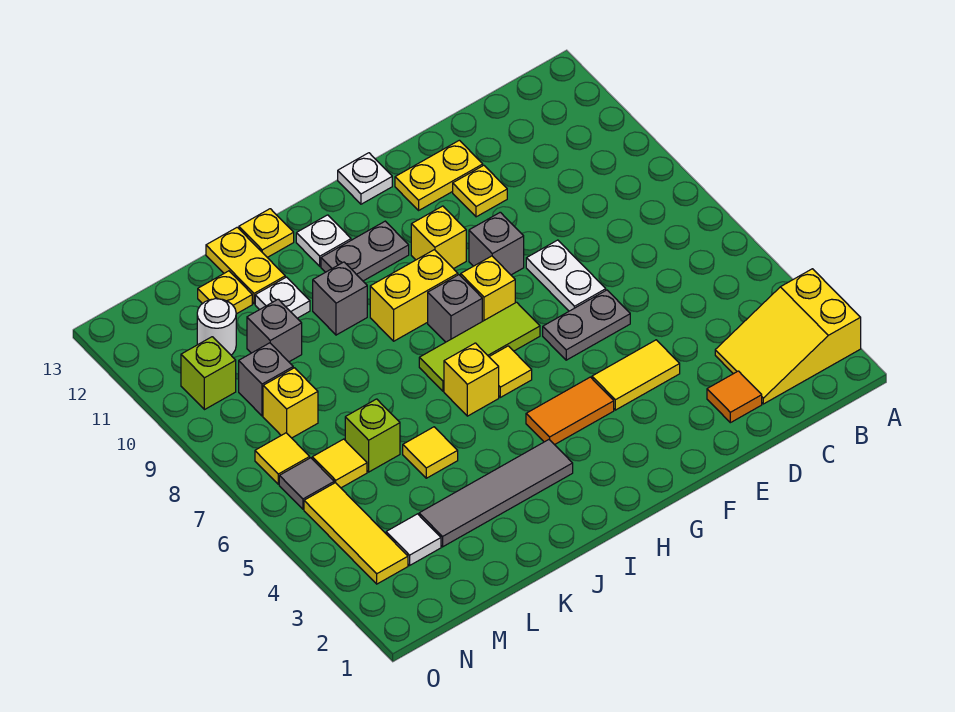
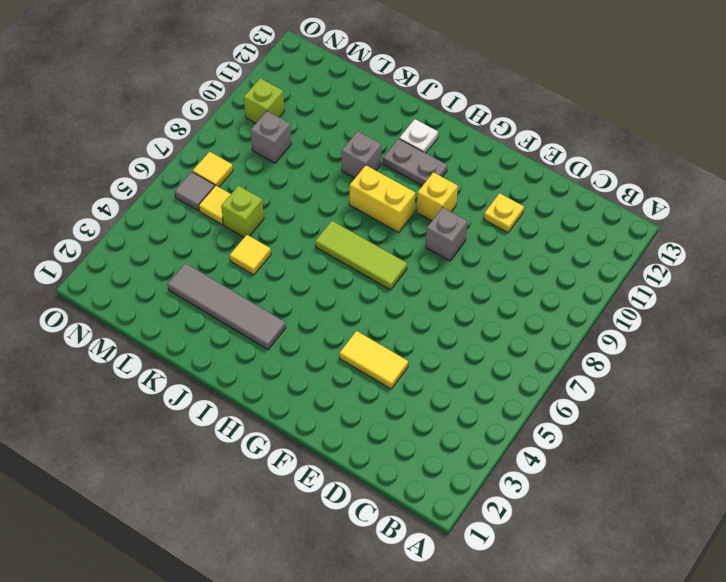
none -> yellow 2x3 slope [715,269,861,404]
none -> orange 1x1 tile [707,371,762,423]
none -> grey 1x2 plate [543,290,630,360]
none -> white 1x2 plate [526,240,606,311]

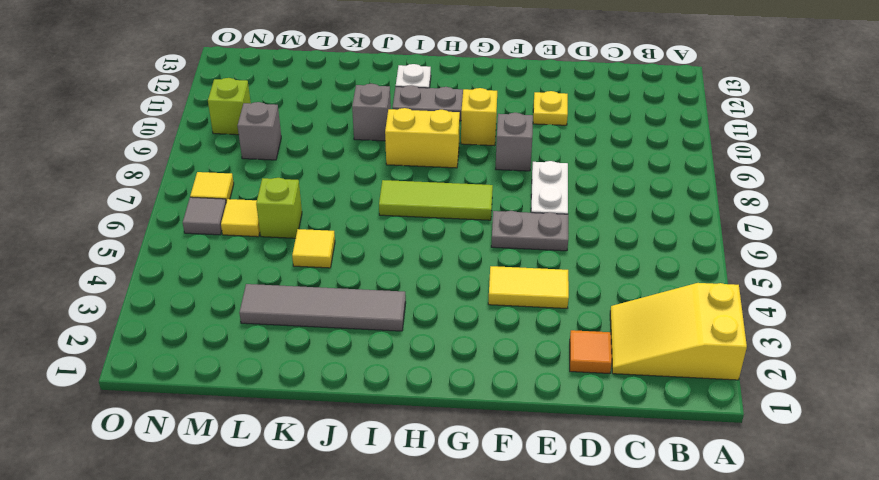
none -> yellow 1x2 plate [395,140,483,210]
none -> orange 1x2 tile [526,377,614,445]
none -> yellow 1x1 brick [461,256,515,321]
none -> white 1x1 plate [338,153,392,204]

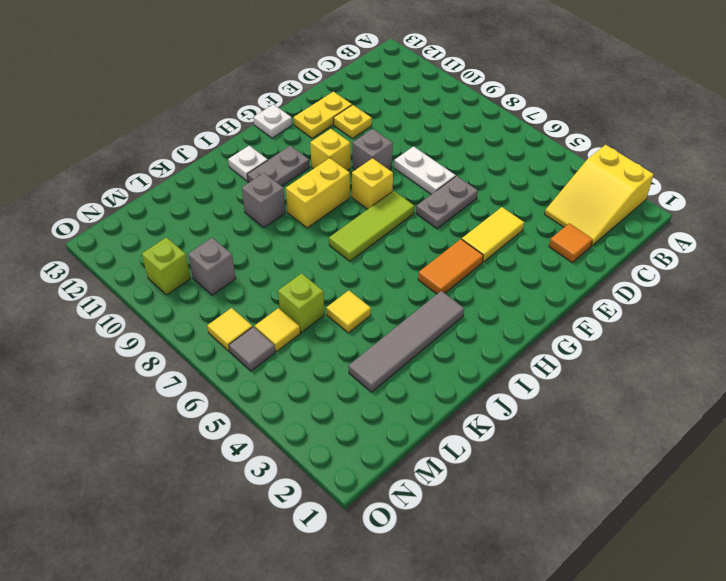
none -> yellow 1x1 tile [489,346,532,397]
none -> grey 1x1 brick [428,275,482,342]
none -> yellow 1x1 brick [444,343,499,416]
none -> yellow 1x1 plate [239,209,294,257]

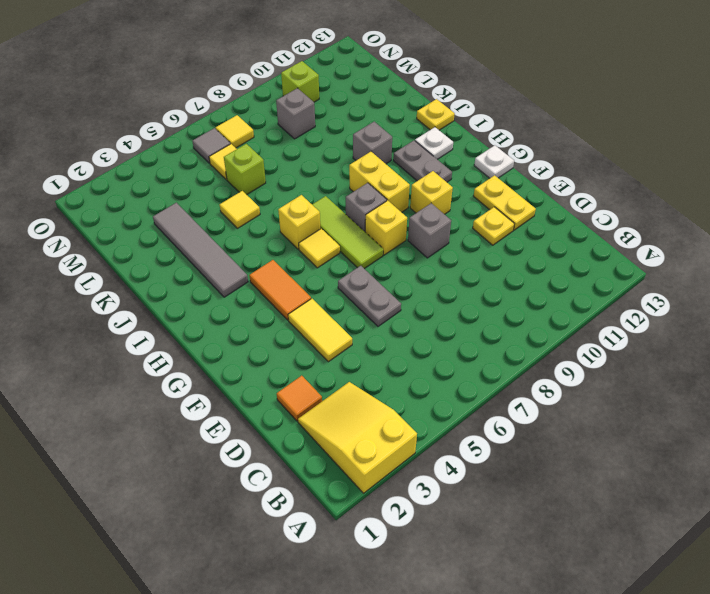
none -> white 1x2 plate [526,240,606,311]
none -> white 1x1 plate [255,277,310,318]
none -> yellow 1x2 plate [206,227,285,304]
none -> grey 1x1 brick [247,299,302,362]

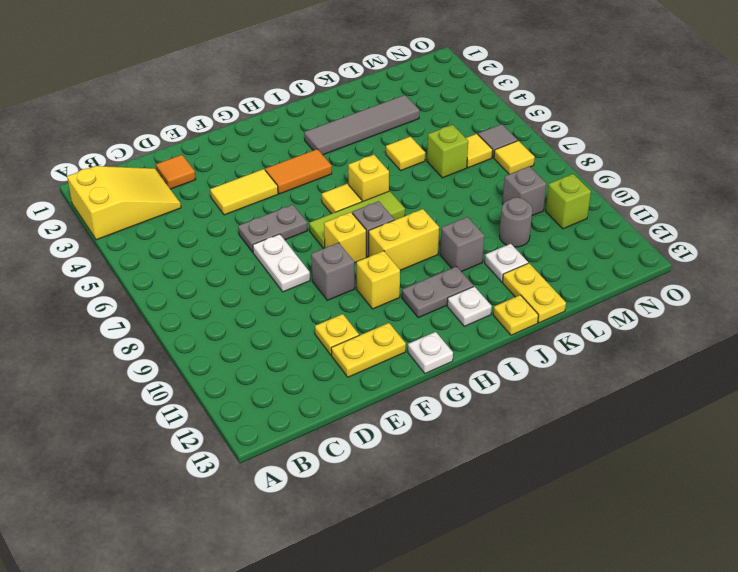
grey 1x1 round brick [499,197,532,247] -> grey 1x1 brick [247,299,302,362]
none -> yellow 1x1 plate [198,271,252,314]
none -> white 1x1 tile [386,514,441,565]
none -> yellow 1x1 brick [263,368,318,438]
none -> white 1x1 round brick [197,299,236,355]

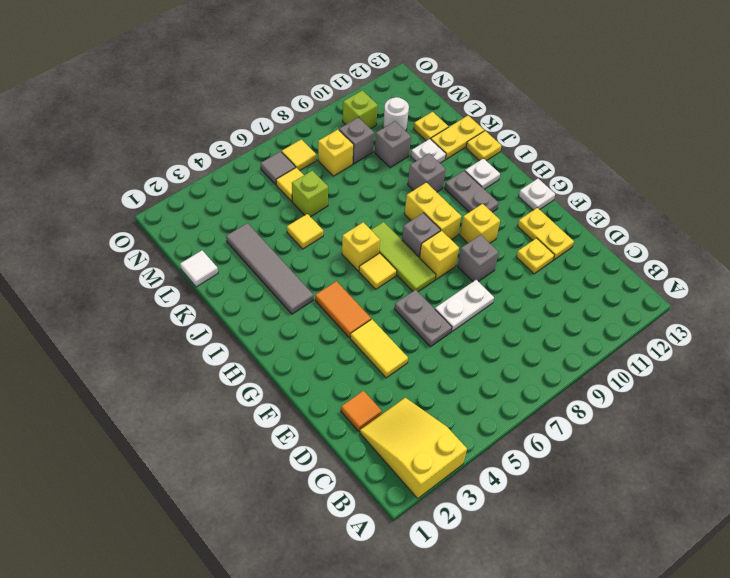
white 1x1 tile [180,250,218,287] -> white 1x1 tile moved to [386,514,441,565]
none -> yellow 1x3 tile [304,483,408,584]

